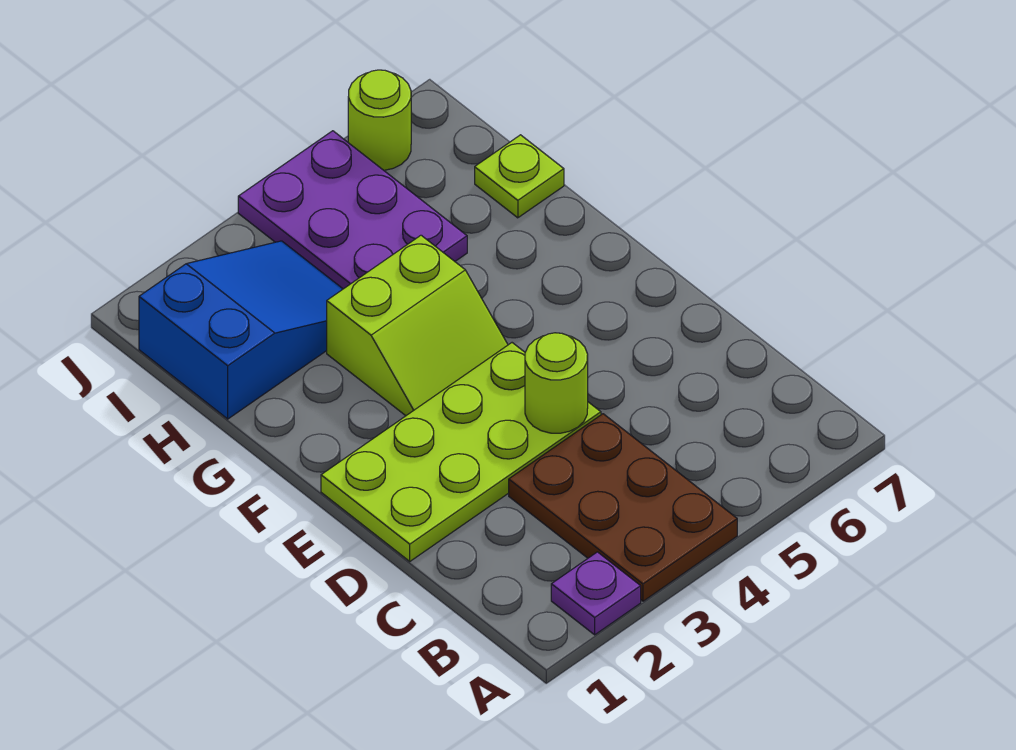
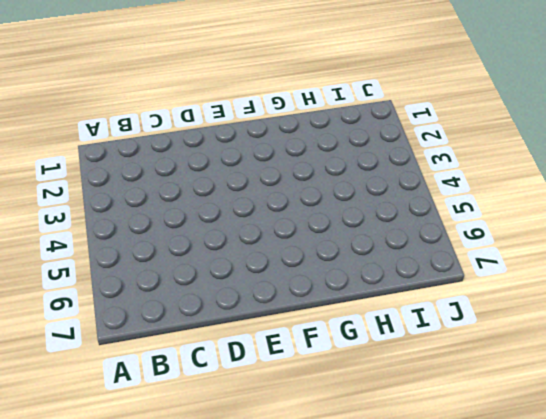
none -> purple 1x1 plate [551,552,641,635]
none -> brown 2x3 plate [509,414,737,601]

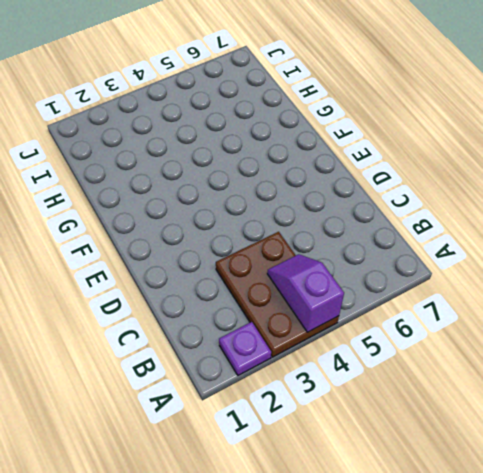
purple 1x2 slope [267,254,344,332] -> none
none -> lime 2x4 plate [321,343,601,561]
none -> lime 2x2 slope [327,235,508,416]

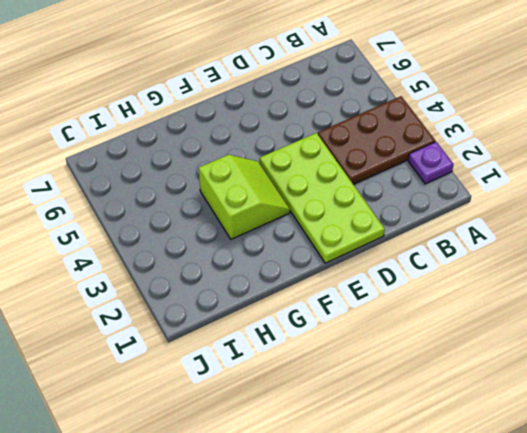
none -> blue 2x3 slope [139,241,343,419]
none -> purple 2x3 plate [238,131,467,289]

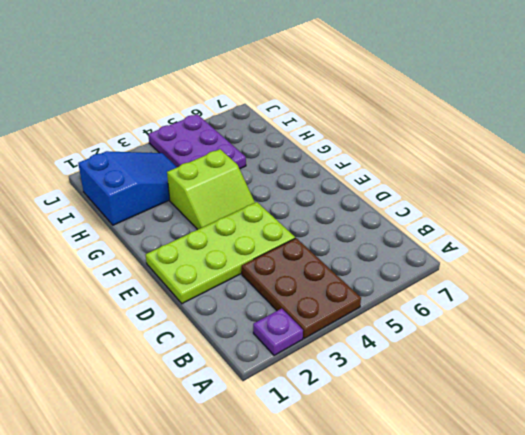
none -> lime 1x1 plate [475,135,564,218]
none -> lime 1x1 round brick [348,70,411,170]

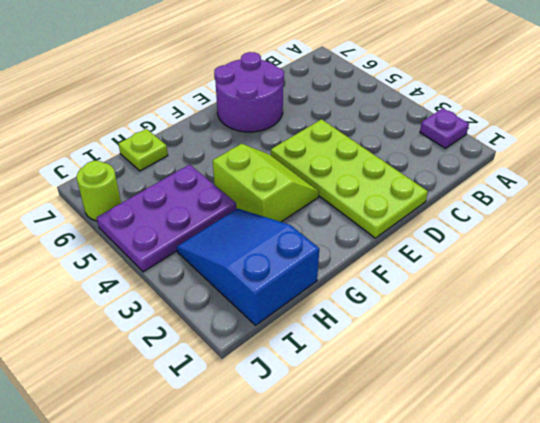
purple 2x2 round brick [214,52,284,132] -> none
none -> brown 2x3 plate [509,414,737,601]
none -> lime 1x1 round brick [525,333,588,433]

